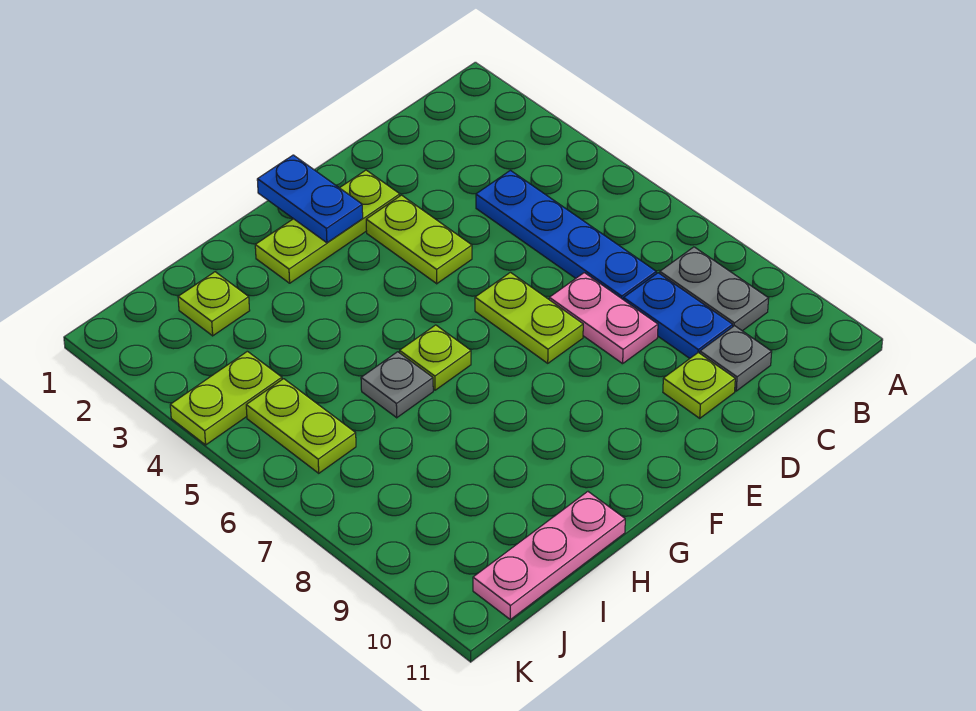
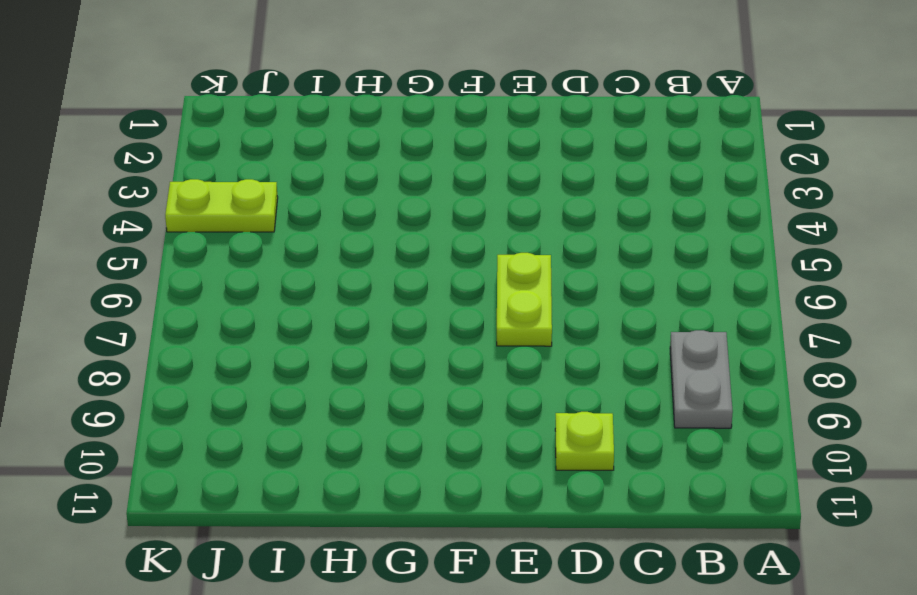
none -> blue 1x4 plate [476,170,656,300]
none -> blue 1x2 plate [624,273,733,358]
none -> grey 1x1 plate [700,326,772,391]

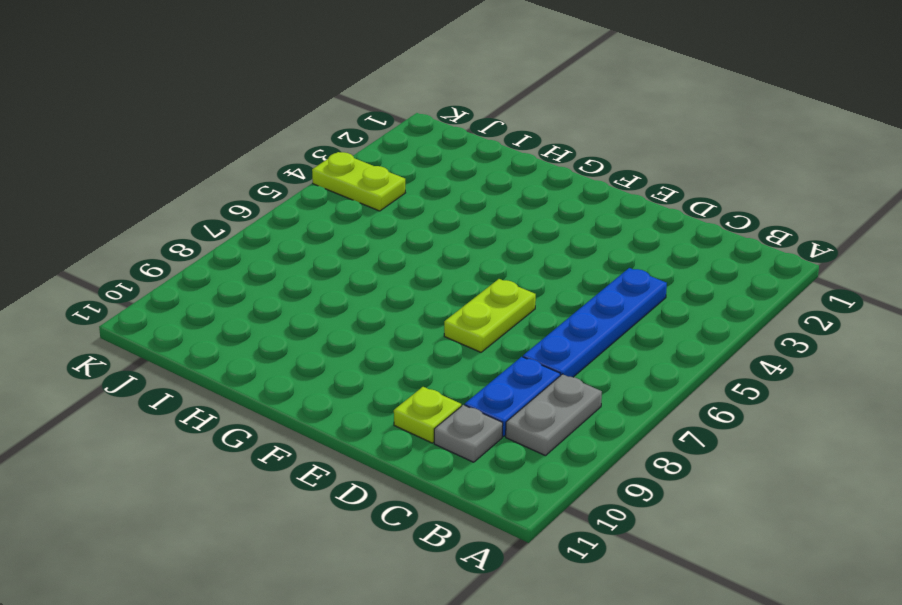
none -> pink 1x2 plate [549,273,658,364]
none -> lime 1x3 plate [255,170,400,283]
none -> lime 1x2 plate [366,195,472,284]

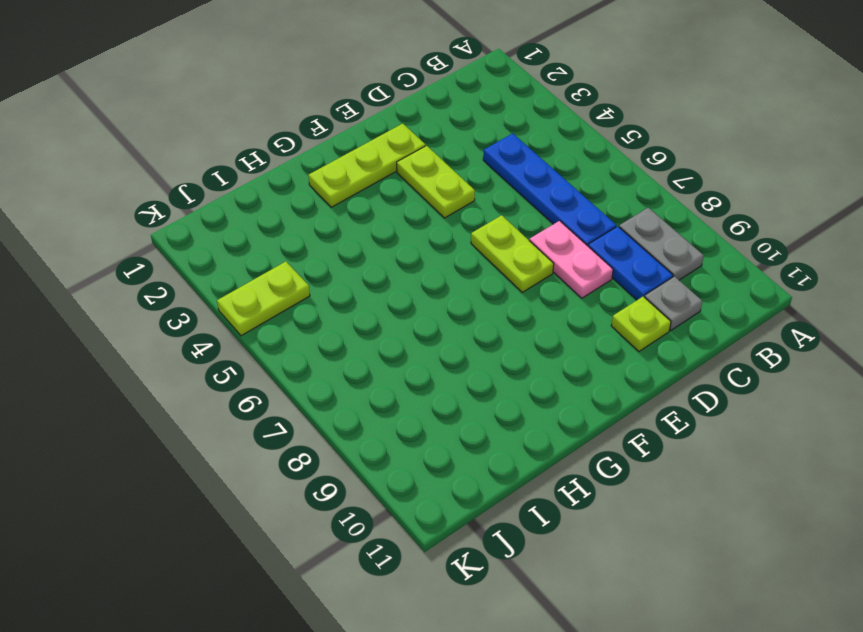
none -> lime 1x1 plate [400,325,471,390]
none -> grey 1x1 plate [361,352,433,418]
none -> pink 1x3 plate [473,492,625,620]

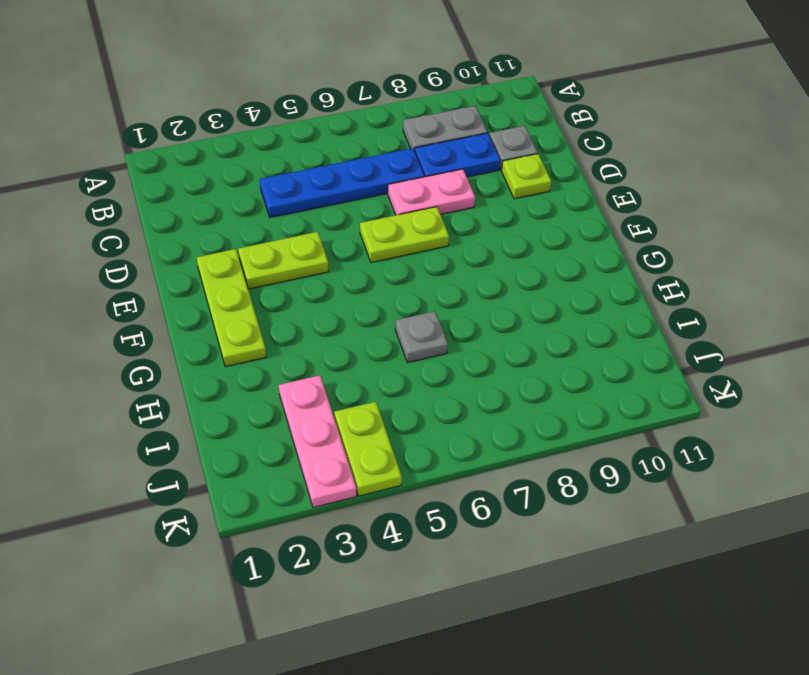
pink 1x3 plate [279,375,356,507] -> pink 1x3 plate moved to [473,492,625,620]
none -> lime 1x1 plate [400,325,471,390]
none -> lime 1x1 plate [178,272,250,336]
none -> lime 1x2 plate [246,379,356,473]

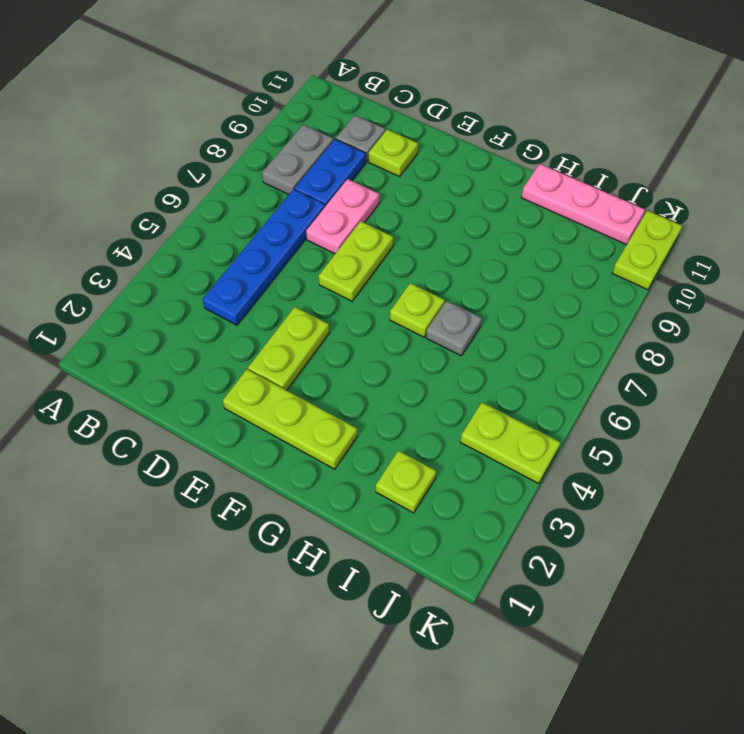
lime 1x2 plate [612,210,682,290] -> lime 1x2 plate moved to [246,379,356,473]
none -> blue 1x2 plate [257,155,363,243]

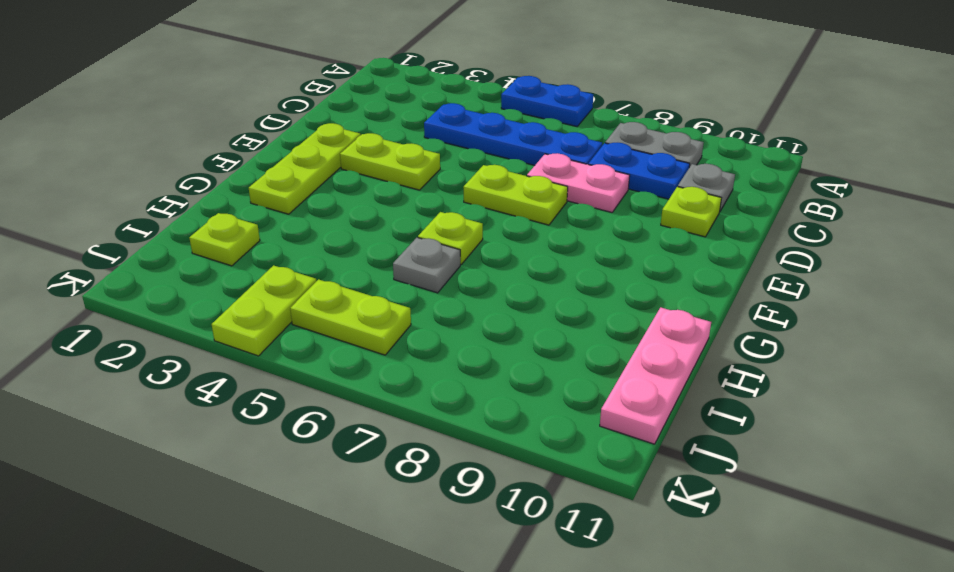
blue 1x2 plate [501,76,593,126] -> blue 1x2 plate moved to [257,155,363,243]

